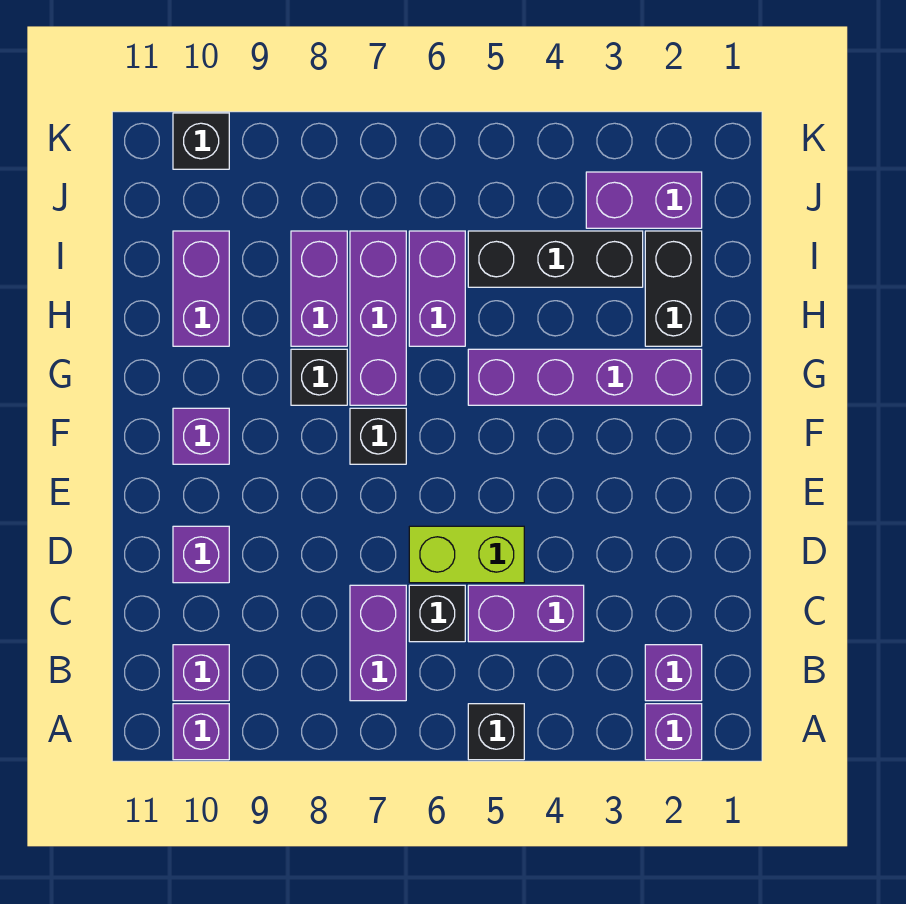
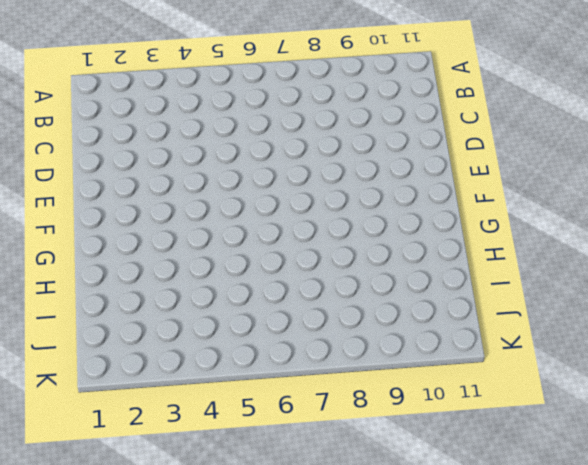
none -> purple 1x1 brick [645,704,702,760]
none -> black 1x1 brick [468,704,524,760]
none -> purple 1x1 brick [173,704,229,760]

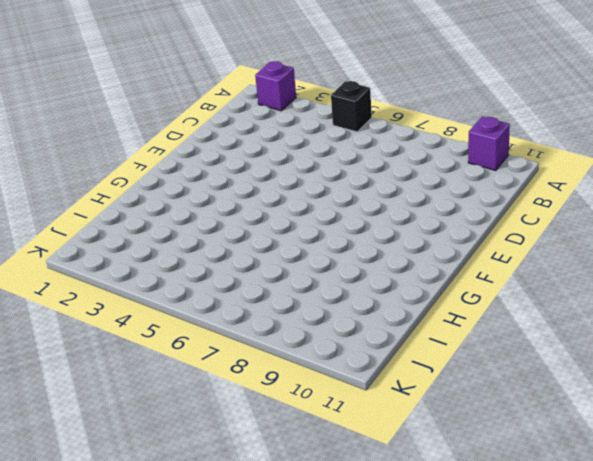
none -> purple 1x1 brick [645,645,702,701]
none -> purple 1x2 brick [350,585,406,701]
none -> purple 1x1 brick [173,645,229,701]

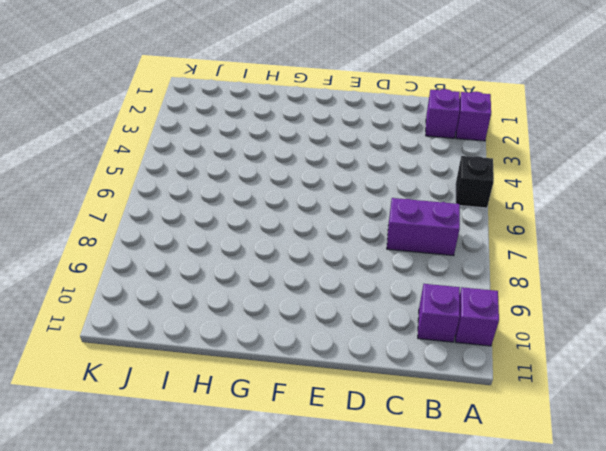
none -> purple 1x2 brick [468,585,584,642]
none -> black 1x1 brick [409,585,465,642]
none -> lime 1x2 brick [409,526,524,583]

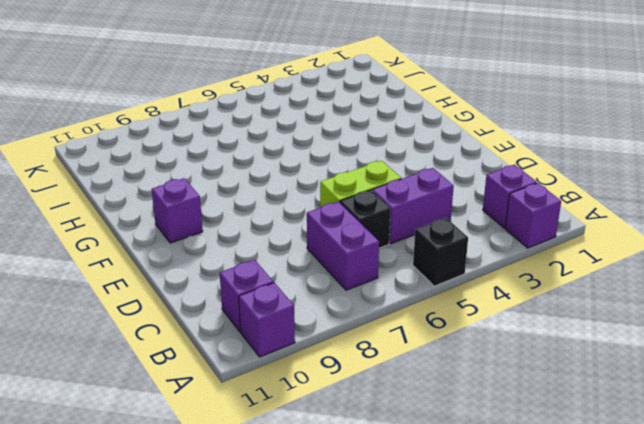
none -> purple 1x1 brick [173,526,229,583]
none -> black 1x1 brick [350,408,406,464]
none -> purple 1x4 brick [468,349,702,405]

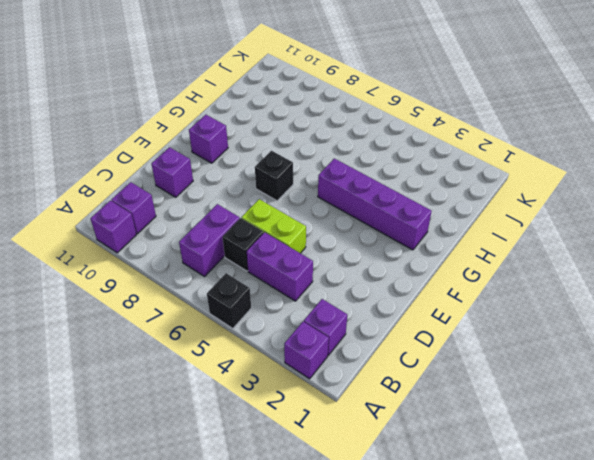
none -> purple 1x3 brick [350,231,406,405]
none -> black 1x1 brick [291,349,347,405]
none -> black 1x2 brick [645,231,702,346]

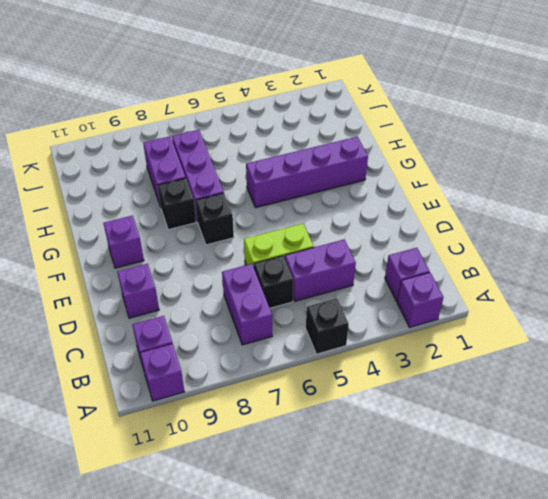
none -> black 1x2 brick [645,231,702,346]
none -> purple 1x2 brick [409,231,465,346]
none -> purple 1x2 brick [173,231,229,346]

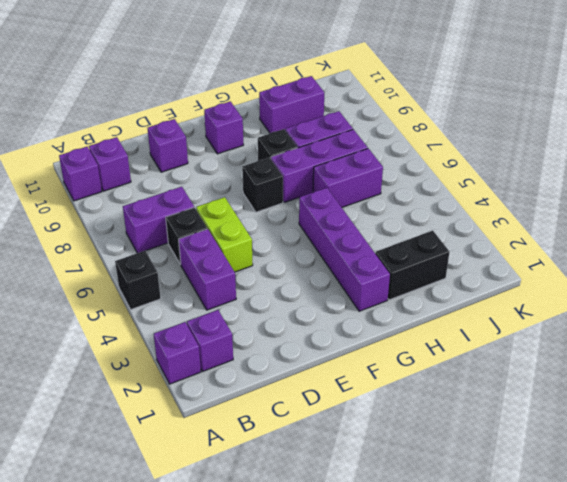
none -> black 1x3 brick [468,231,643,287]
none -> purple 1x2 brick [586,172,702,228]
none -> black 1x1 brick [173,113,229,169]

